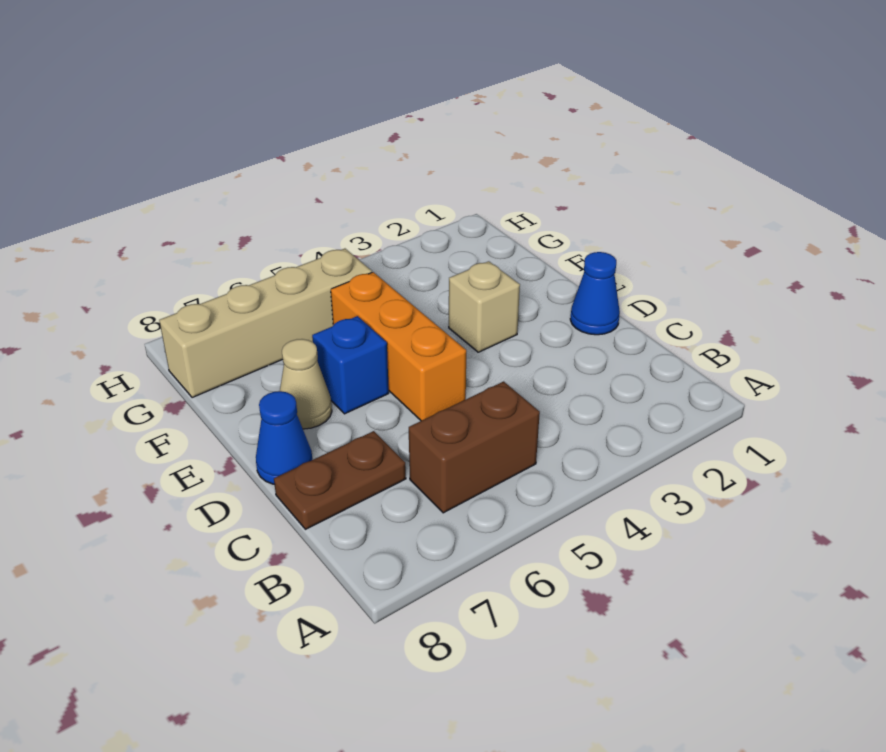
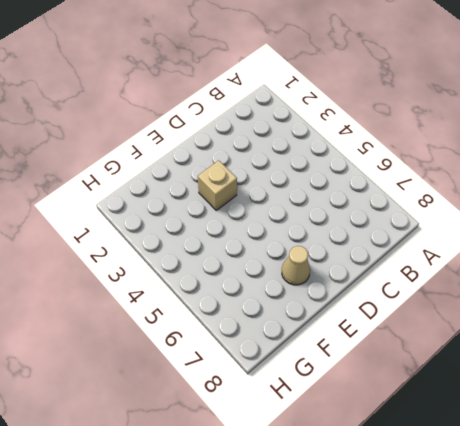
none -> brown 1x2 brick [409,382,540,513]
none -> brown 1x2 plate [274,431,406,529]

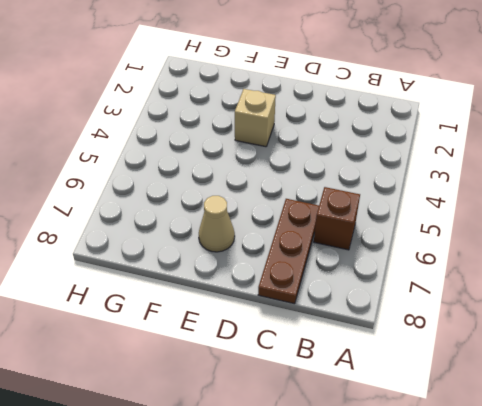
brown 1x1 brick [314,187,360,250] -> brown 1x2 brick [409,382,540,513]
brown 1x3 plate [258,199,319,304] -> brown 1x2 plate [274,431,406,529]
none -> blue 1x1 cone [570,252,620,335]
none -> orange 1x3 brick [331,272,466,421]

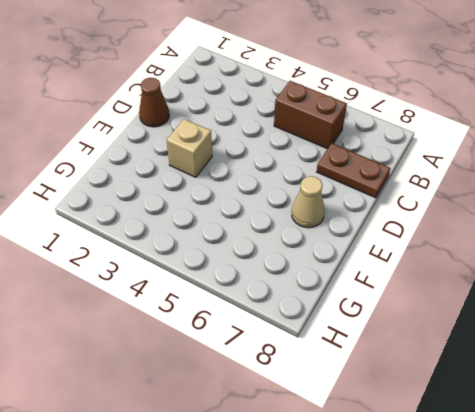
brown 1x1 cone [139,78,169,127] -> blue 1x1 cone [570,252,620,335]
none -> orange 1x3 brick [331,272,466,421]
none -> blue 1x1 cone [256,391,312,484]

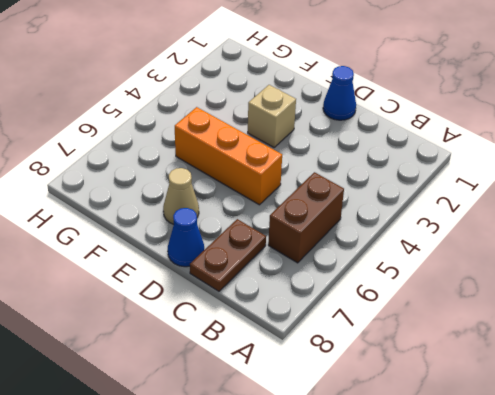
none -> blue 1x1 brick [312,316,389,414]
none -> tan 1x4 brick [159,249,372,398]

